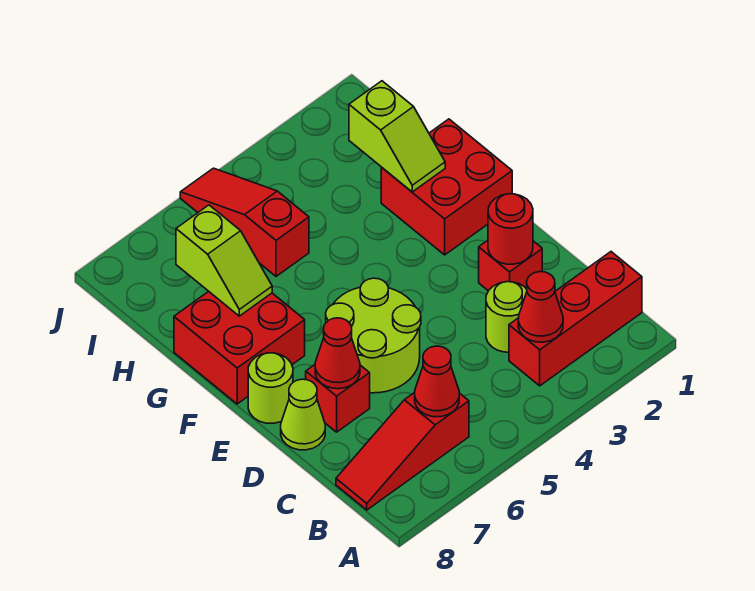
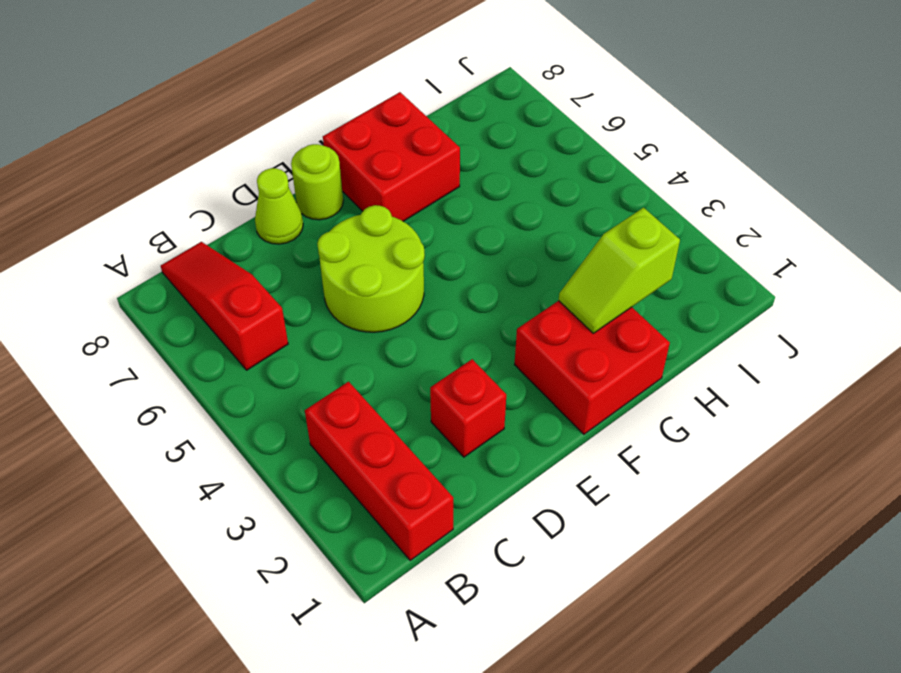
none -> lime 1x1 round brick [486,282,527,352]
none -> red 1x1 brick [306,365,370,432]
none -> red 1x3 slope [180,168,309,276]

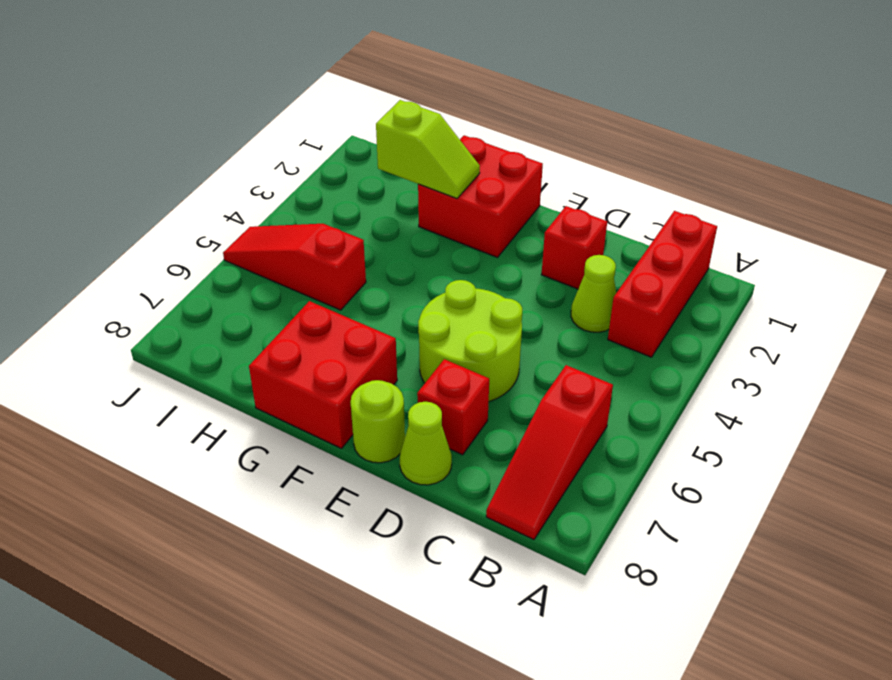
lime 1x1 cone [571,255,616,332] -> lime 1x1 round brick [486,282,527,352]
none -> red 1x1 cone [518,272,563,342]
none -> red 1x1 cone [415,346,459,417]
none -> red 1x1 round brick [488,194,533,264]

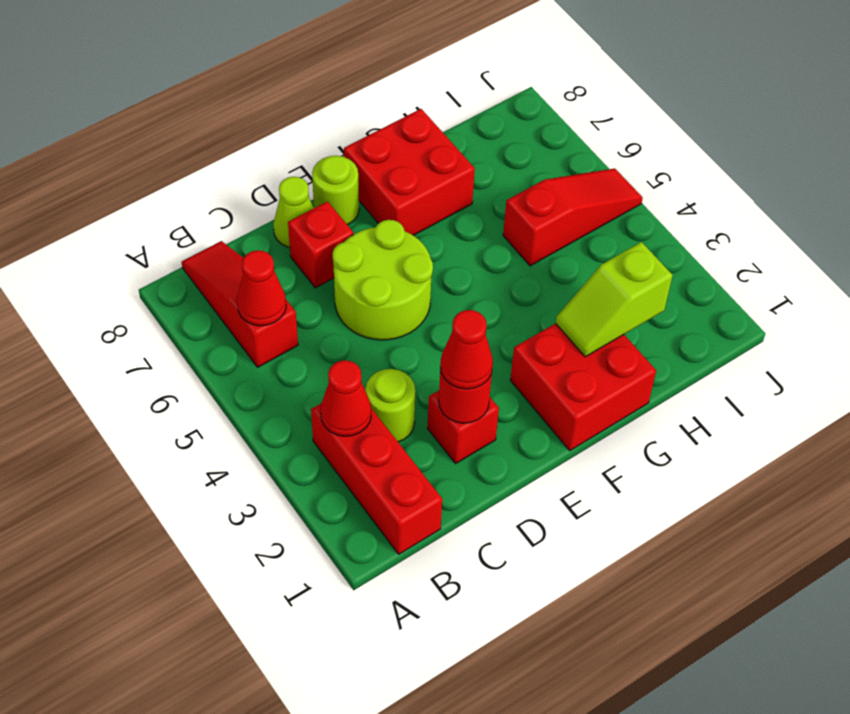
red 1x1 cone [440,310,493,389] -> red 1x1 cone moved to [315,318,360,389]
none -> lime 1x2 slope [176,205,272,316]

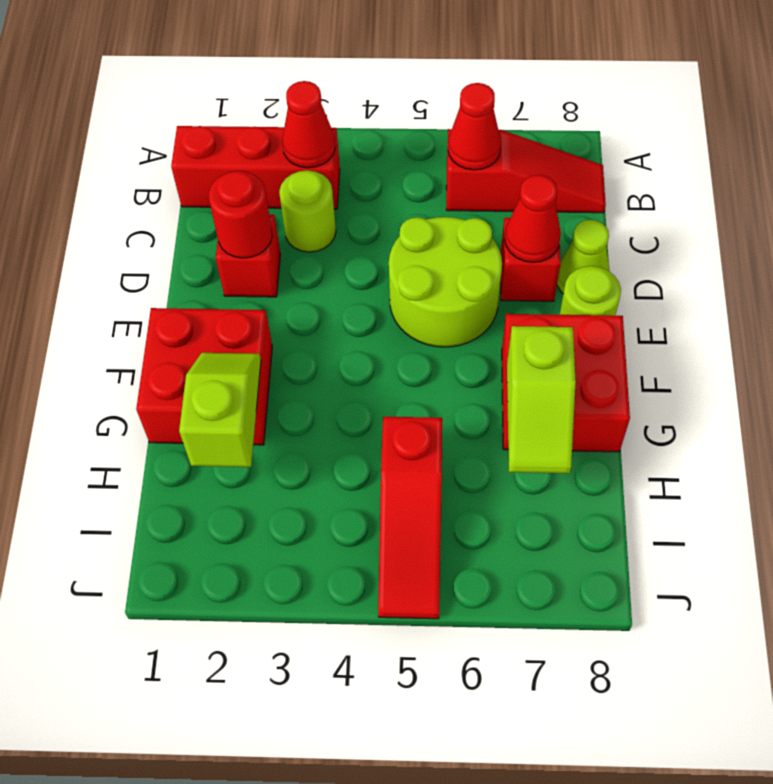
lime 1x2 slope [507,326,576,473] -> lime 1x2 slope turned to [176,205,272,316]

